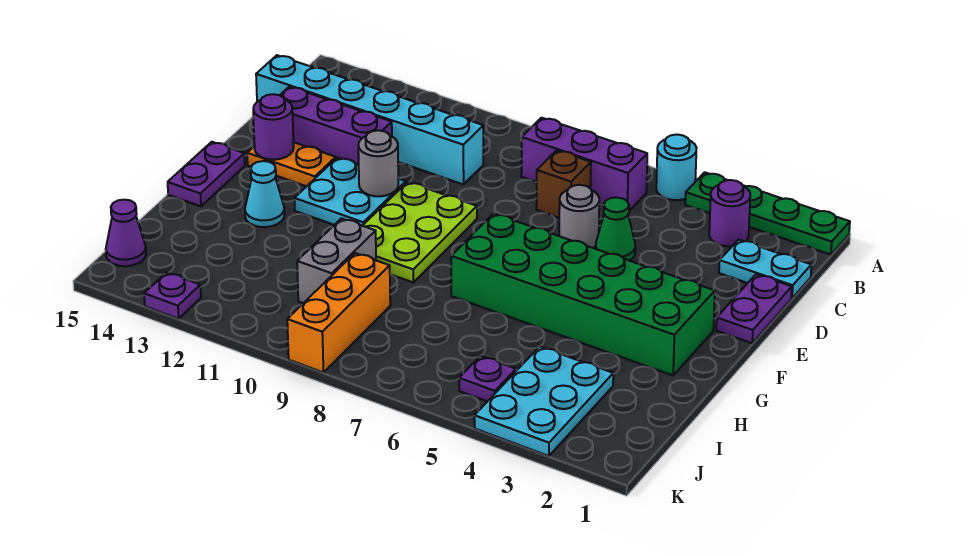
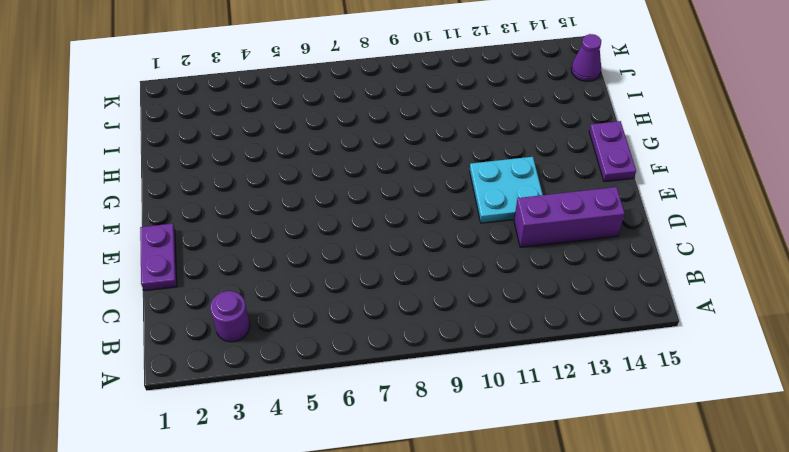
none -> green 1x4 plate [685,172,850,255]
none -> cyan 1x1 round brick [656,135,696,200]
none -> purple 1x3 brick [521,118,647,211]

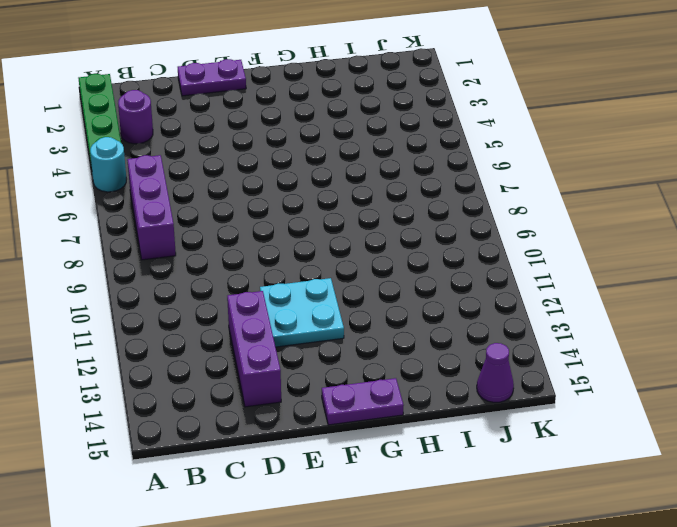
none -> cyan 1x2 plate [719,240,811,298]
none -> brown 1x1 brick [536,150,591,218]
none -> cyan 1x6 brick [256,55,483,185]

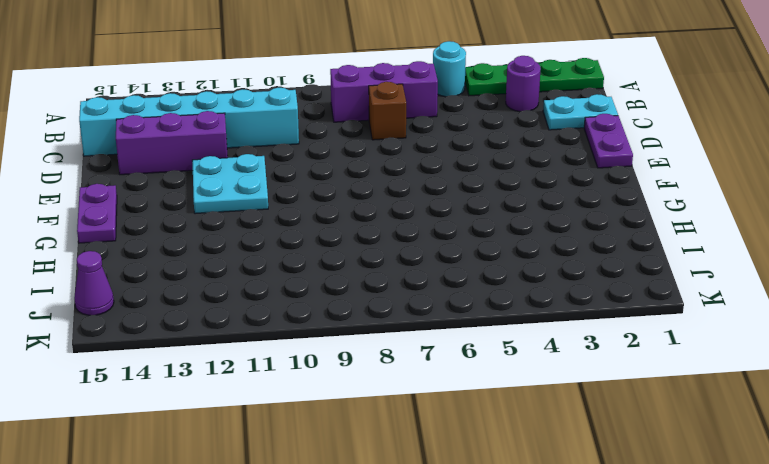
none -> green 1x1 cone [596,197,635,261]
none -> grey 1x1 round brick [559,185,599,248]
none -> lime 2x3 plate [363,182,477,282]

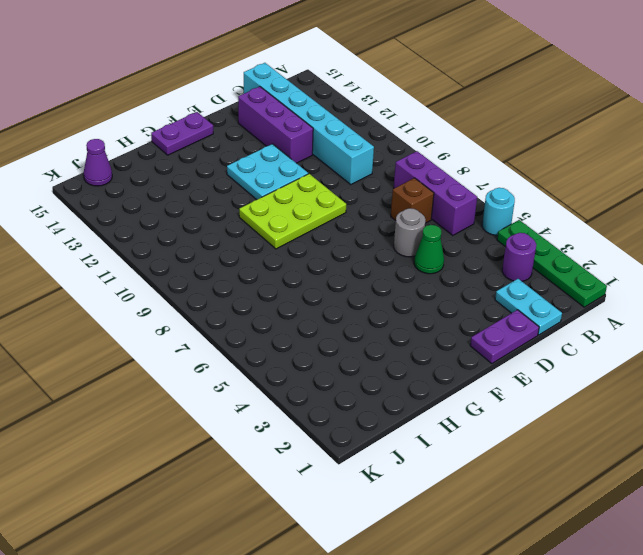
none -> orange 1x2 plate [247,142,336,186]
none -> green 2x6 brick [451,213,715,375]
none -> cyan 1x1 cone [245,161,285,227]

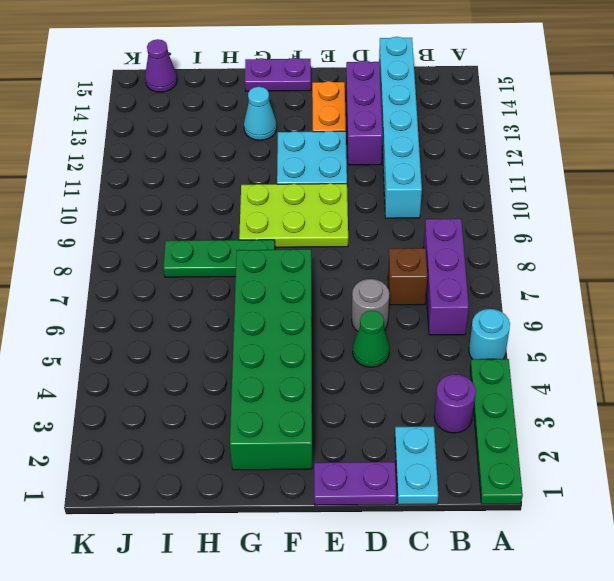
green 1x3 plate [164,240,275,277] -> none
none -> grey 1x2 brick [297,219,376,303]
none -> cyan 2x3 plate [474,347,613,456]
none -> orange 1x3 brick [287,253,390,372]

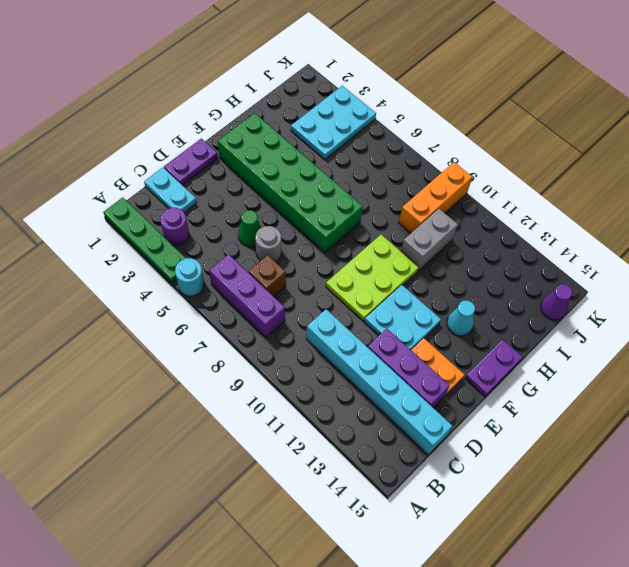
none -> purple 1x1 plate [459,356,516,401]
none -> purple 1x1 plate [144,272,201,319]
none -> grey 1x1 round brick [358,130,398,196]

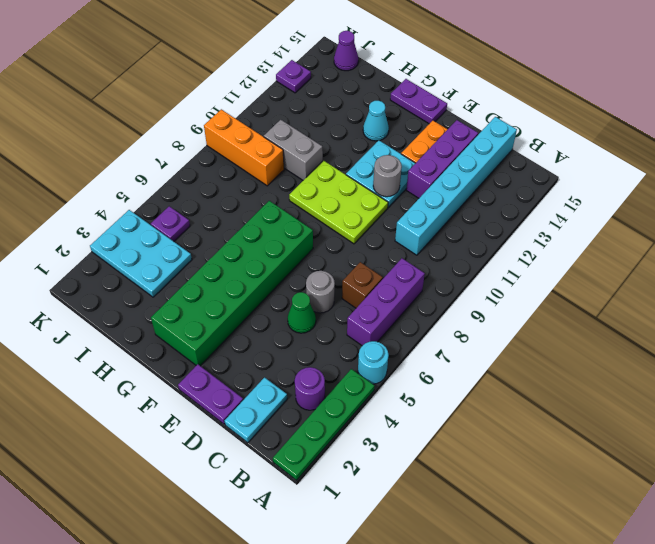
none -> purple 1x1 round brick [253,94,294,160]

